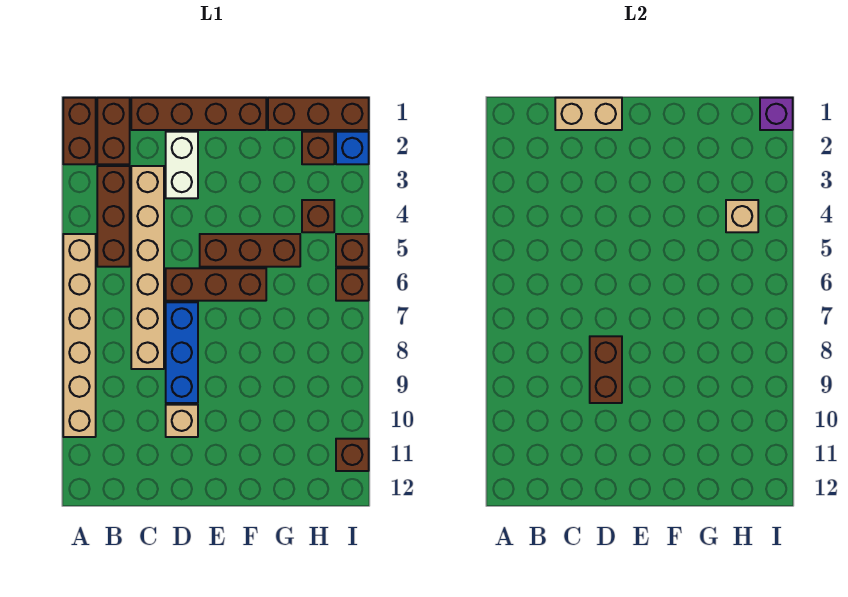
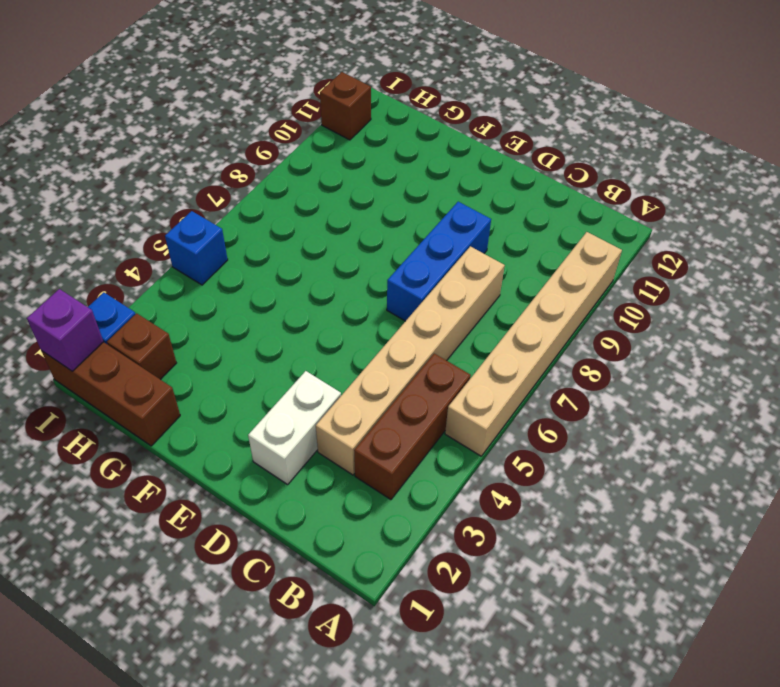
blue 1x1 brick [165,211,228,285] -> brown 1x1 brick [336,234,369,267]
none -> brown 1x2 brick [63,98,96,164]
none -> brown 1x2 brick [97,98,130,164]
none -> brown 1x4 brick [131,98,266,130]

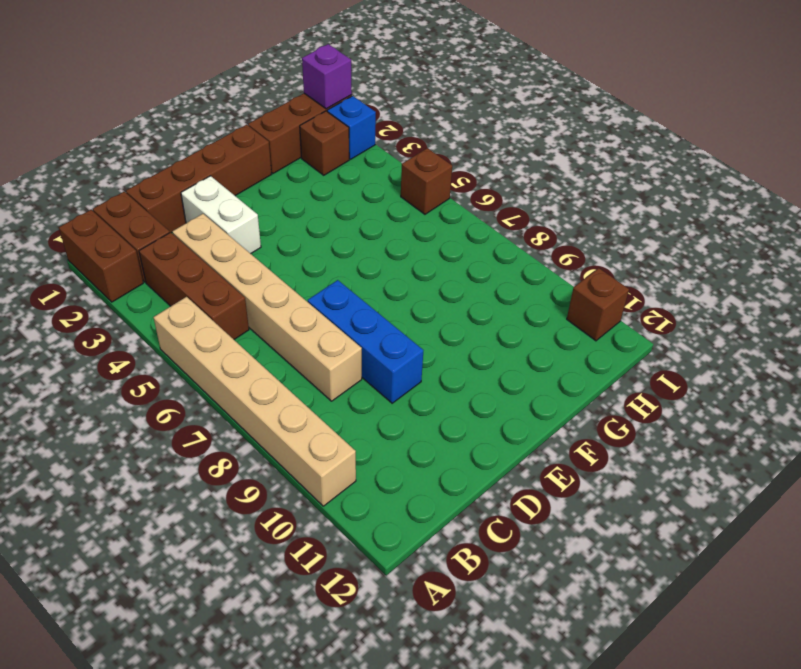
none -> brown 1x3 brick [166,268,266,301]
none -> tan 1x1 brick [166,405,198,437]
none -> brown 1x3 brick [200,234,300,267]

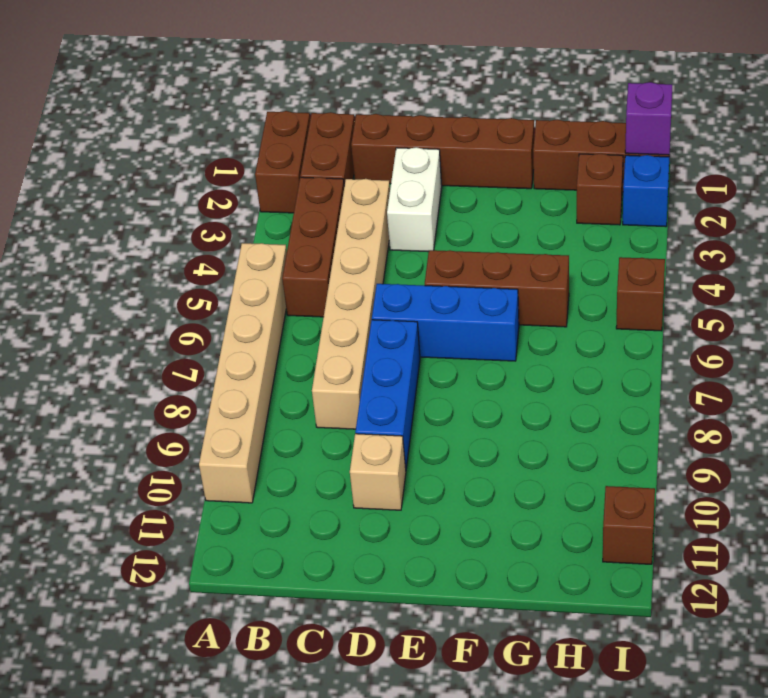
blue 1x3 brick [372,284,519,361] -> brown 1x3 brick [166,268,266,301]
none -> brown 1x1 brick [302,200,334,232]
none -> brown 1x1 brick [336,268,369,301]
none -> tan 1x2 brick [555,98,622,130]

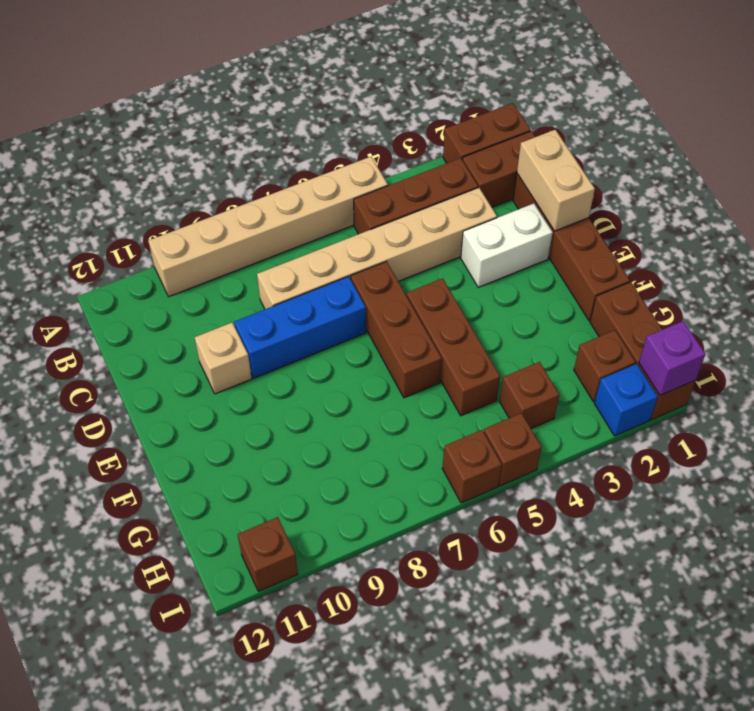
none -> brown 1x2 brick [590,336,622,403]
none -> tan 1x1 brick [726,200,758,232]

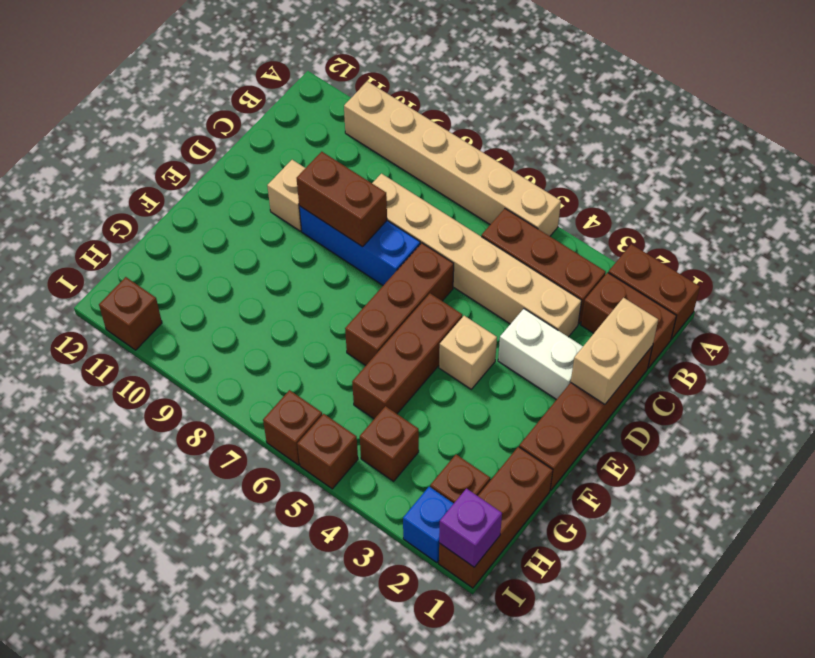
tan 1x1 brick [439,316,497,389] -> tan 1x1 brick moved to [726,200,758,232]

